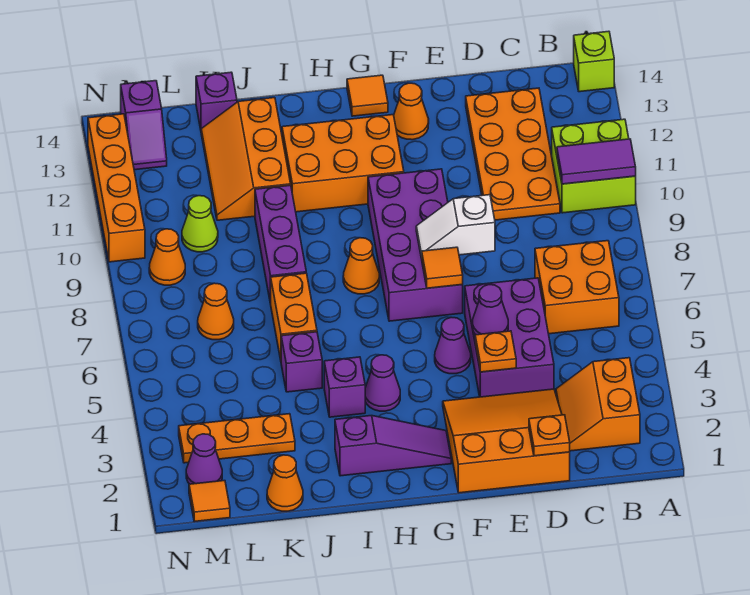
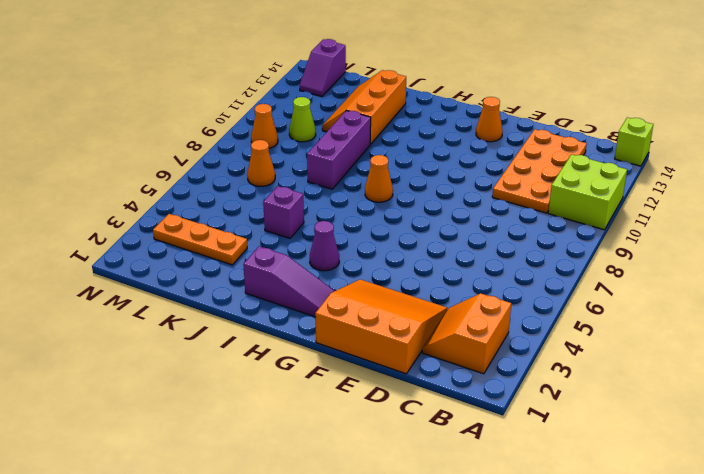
none -> orange 2x2 brick [535,241,619,334]
none -> purple 2x3 brick [465,278,554,397]
none -> purple 1x1 cone [435,317,471,374]
none -> purple 2x4 brick [368,169,463,321]

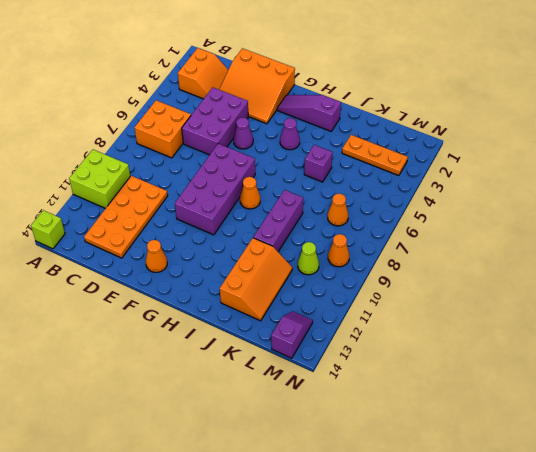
none -> orange 2x3 brick [282,115,404,212]
none -> orange 1x1 tile [347,75,388,116]
none -> purple 1x1 brick [324,357,365,417]
none -> orange 1x2 brick [271,273,317,360]

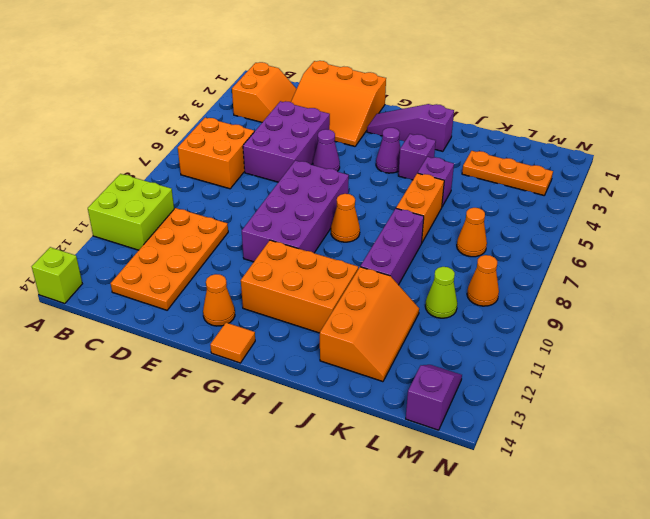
none -> orange 1x1 cone [267,455,303,511]
none -> purple 1x1 brick [196,72,237,129]
none -> orange 1x1 tile [189,481,230,521]
none -> purple 1x1 cone [186,434,222,484]

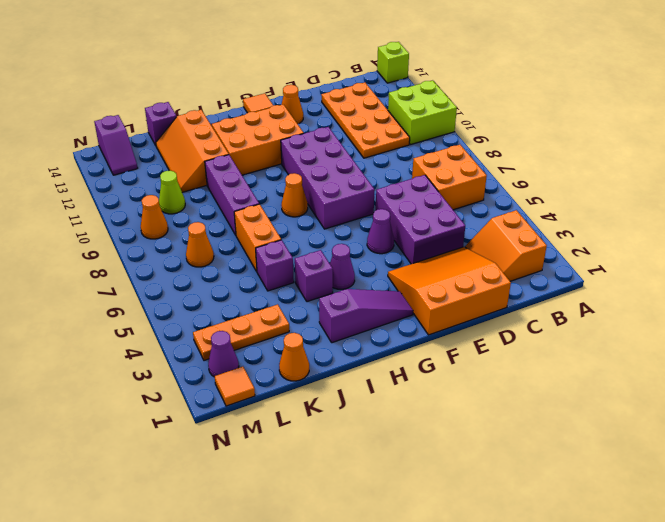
none -> orange 1x4 brick [88,114,145,262]
none -> purple 1x2 tile [557,139,636,184]
none -> orange 1x1 plate [529,415,570,456]
none -> orange 1x1 plate [475,331,516,372]

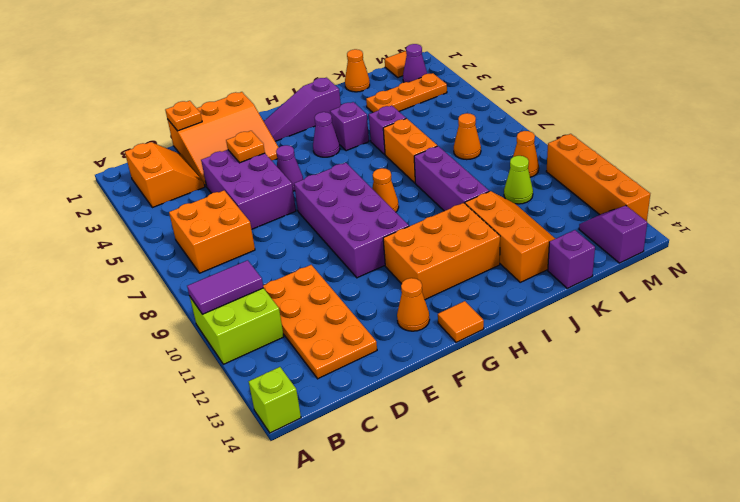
none -> purple 1x1 cone [473,285,508,335]
none -> white 1x2 slope [416,195,495,259]
none -> orange 1x1 tile [421,247,463,288]

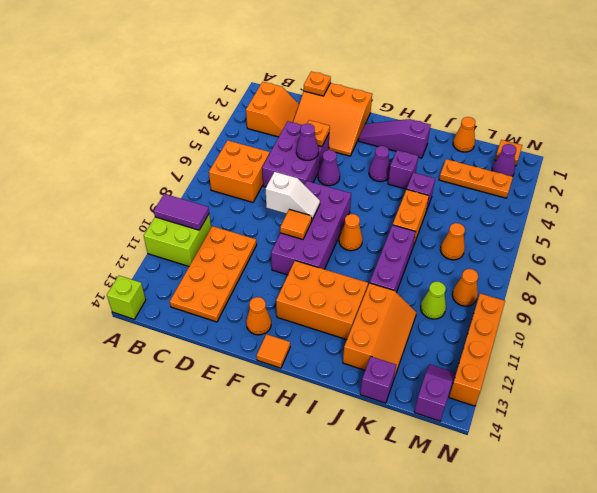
orange 1x1 tile [280,209,312,239] -> orange 1x1 tile moved to [421,247,463,288]

